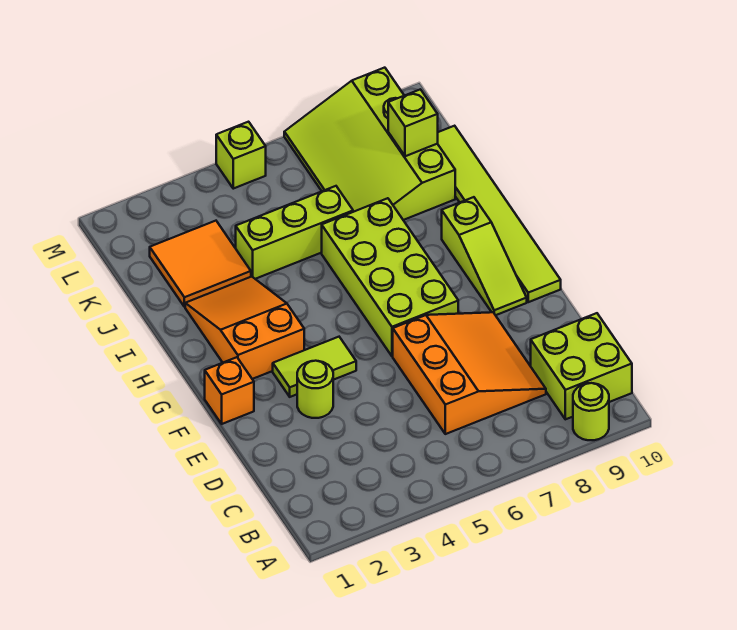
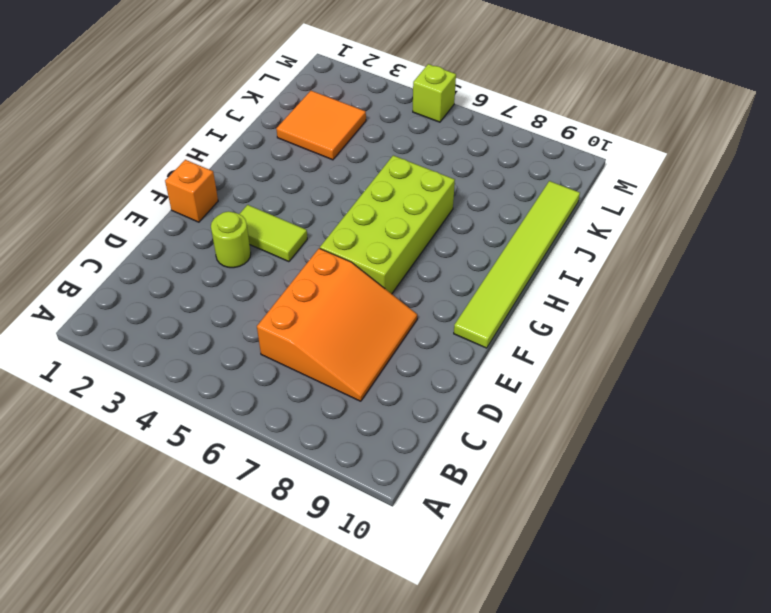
none -> lime 1x1 round brick [573,383,609,440]
none -> lime 2x2 brick [531,313,632,419]
none -> lime 1x3 slope [442,197,527,315]

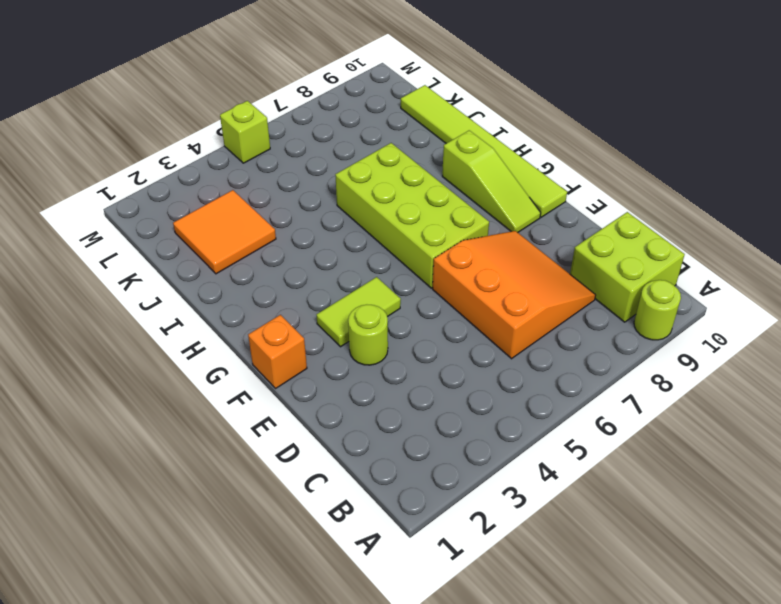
none -> orange 2x3 slope [185,277,304,379]
none -> lime 1x3 brick [236,186,353,279]
none -> lime 3x4 slope [284,68,455,220]

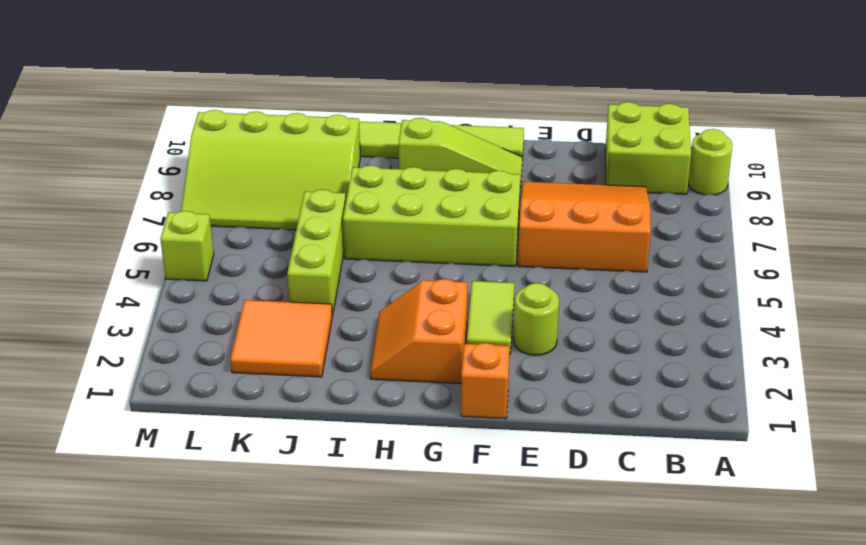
orange 2x2 slope [370,279,467,384] -> orange 2x3 slope [185,277,304,379]
none -> lime 1x1 brick [388,89,438,156]

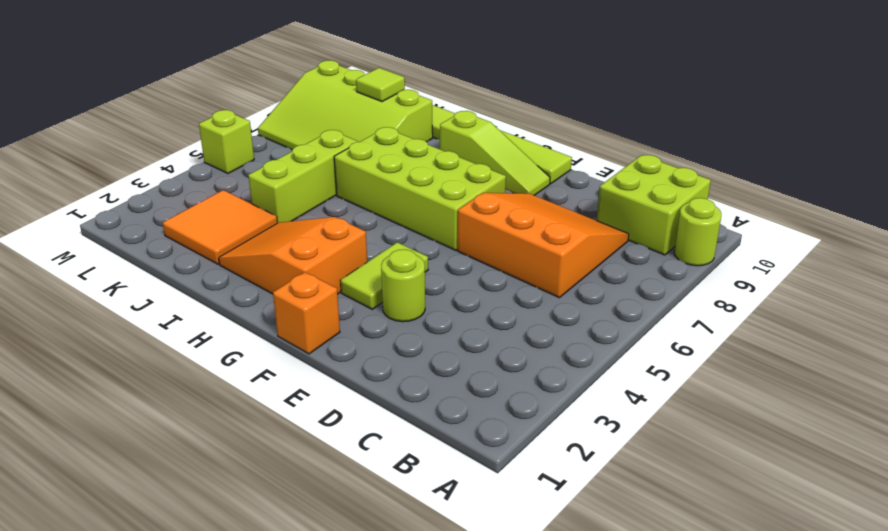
lime 1x1 tile [356,68,405,102] -> lime 1x1 brick [388,89,438,156]

